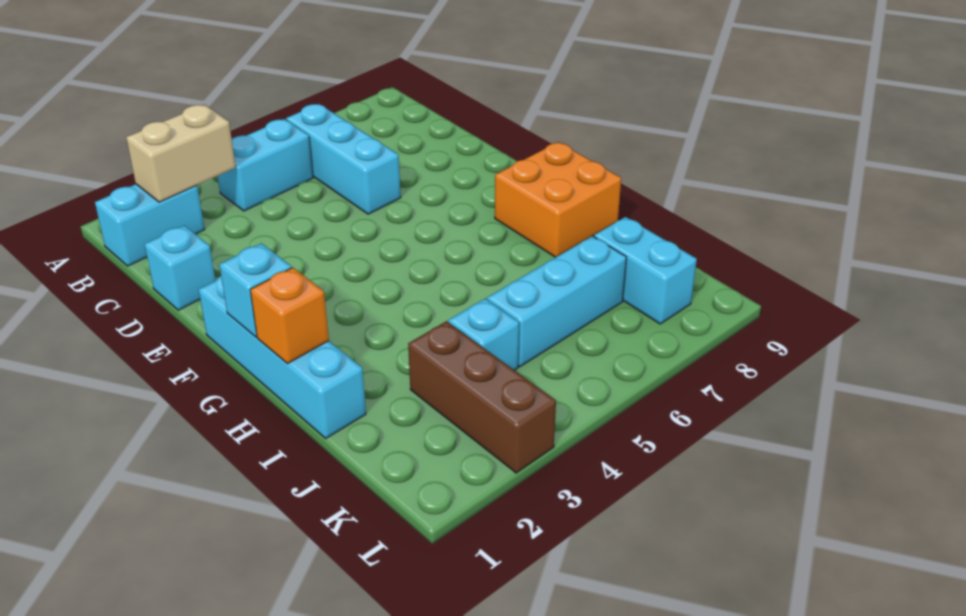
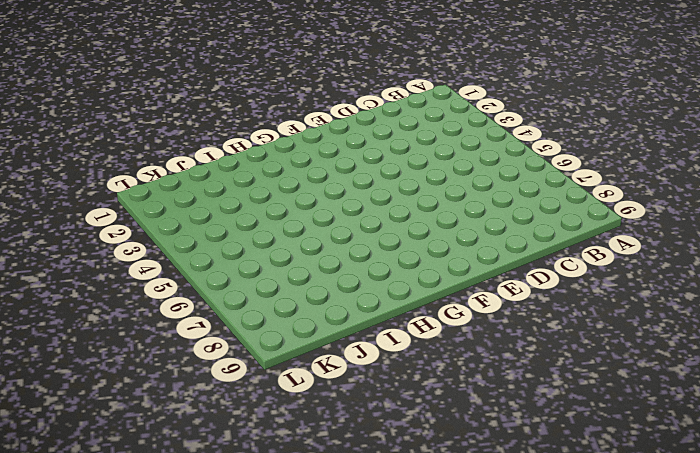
none -> cyan 1x2 brick [95,184,205,266]
none -> cyan 1x2 brick [218,119,313,211]
none -> cyan 1x3 brick [286,104,401,214]

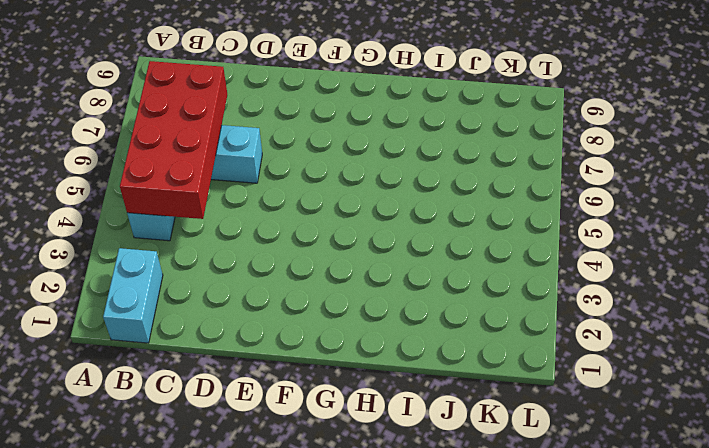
red 2x4 brick [120,61,227,219] -> none
none -> cyan 1x1 brick [145,225,216,310]
none -> cyan 1x4 brick [199,276,366,438]
none -> orange 2x2 brick [495,142,621,257]

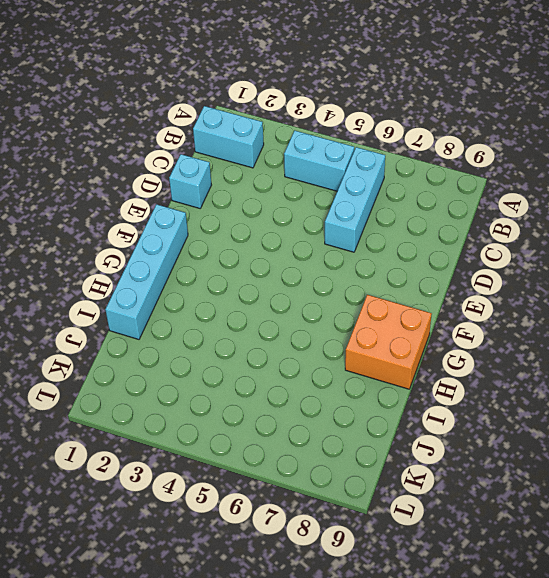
none -> brown 1x3 brick [408,321,556,473]
none -> cyan 1x1 brick [448,299,519,370]
none -> cyan 1x3 brick [487,236,626,367]

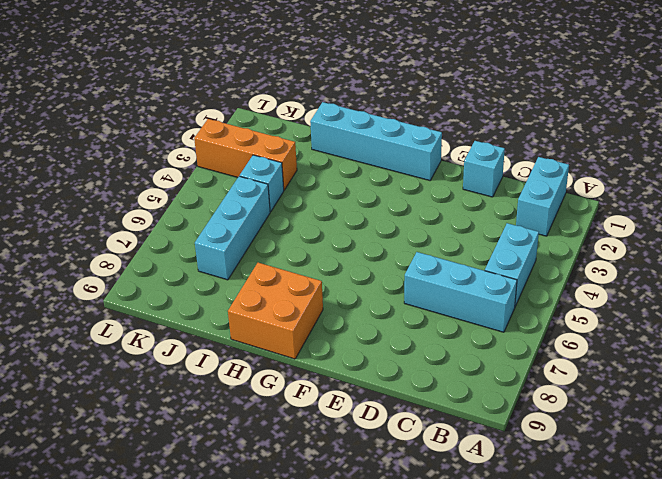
orange 1x3 brick [194,119,297,190] -> brown 1x3 brick [408,321,556,473]
none -> cyan 1x2 brick [594,217,697,324]
none -> tan 1x2 brick [126,105,236,202]
none -> cyan 1x1 brick [219,243,291,337]

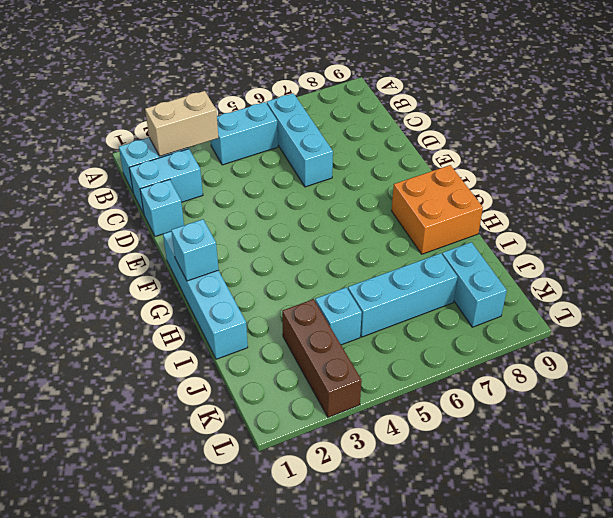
cyan 1x2 brick [129,149,203,214] -> none
none -> orange 1x1 brick [250,268,329,364]

